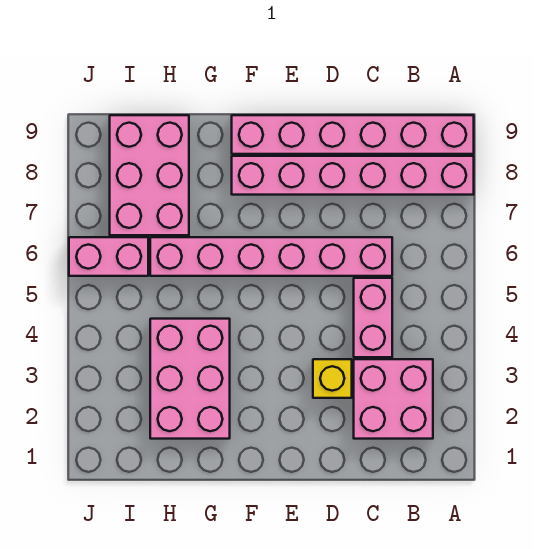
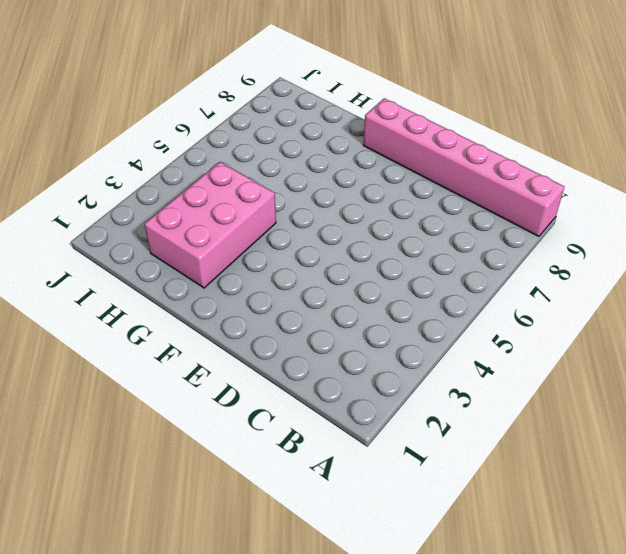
none -> pink 1x6 brick [232,156,474,195]
none -> pink 2x2 brick [354,359,433,439]

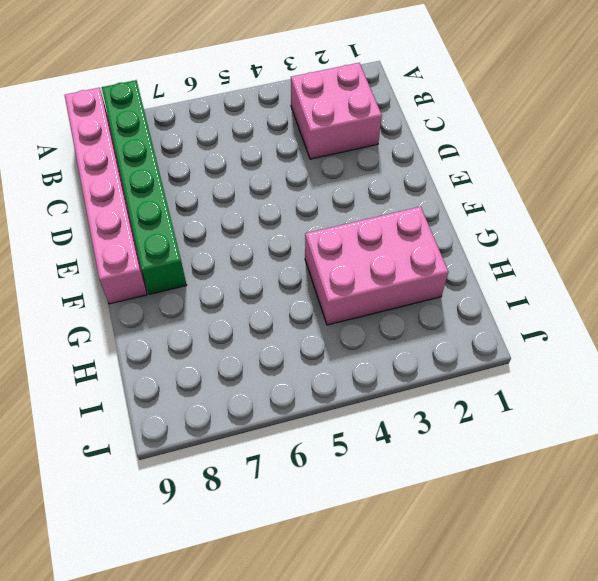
green 1x6 brick [102,80,187,294] -> pink 1x6 brick [232,156,474,195]
none -> pink 1x2 brick [354,278,392,357]
none -> pink 1x6 brick [150,237,392,276]

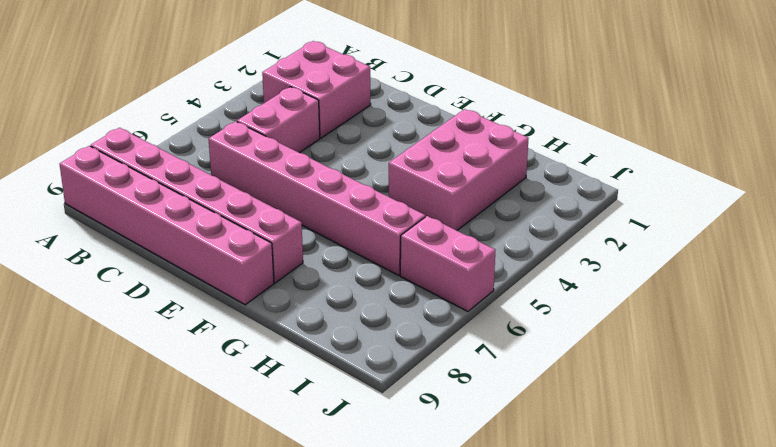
none -> yellow 1x1 brick [313,359,352,398]
none -> pink 2x3 brick [110,115,189,235]

